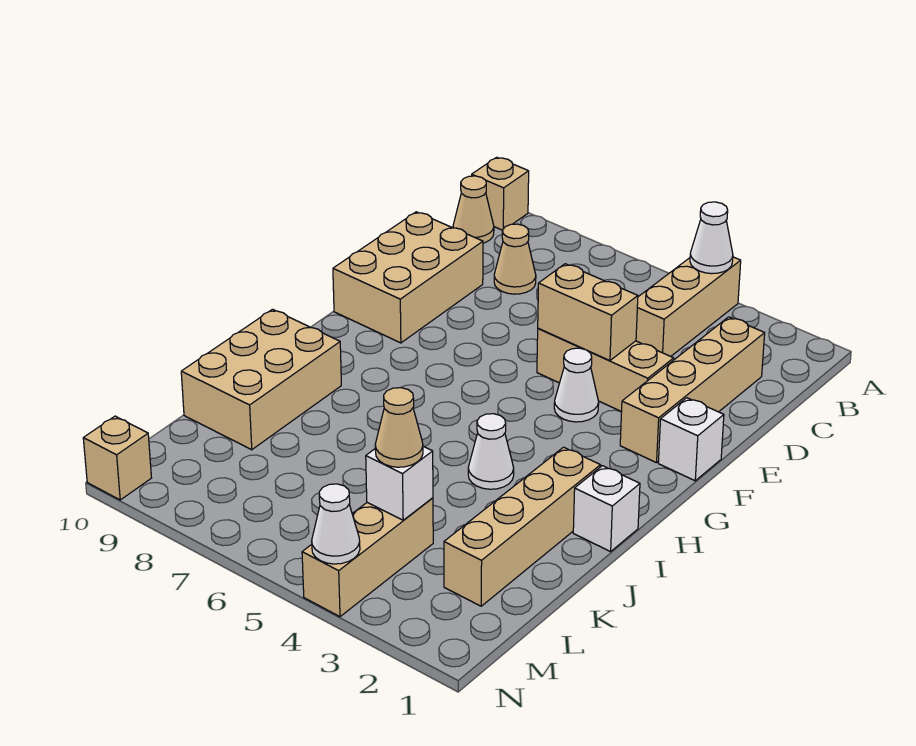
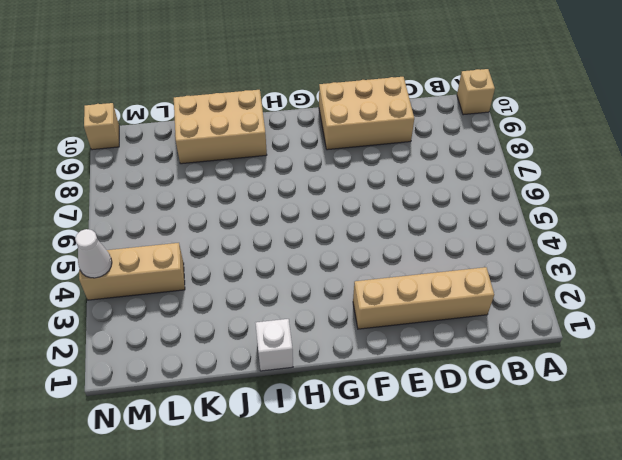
none -> tan 1x3 brick [636,257,741,356]
none -> tan 1x1 cone [453,176,494,243]
none -> tan 1x1 cone [494,224,536,294]

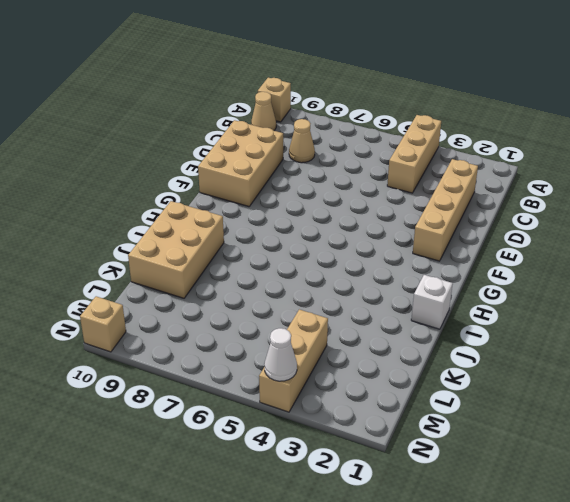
none -> tan 1x3 brick [537,328,674,412]
none -> white 1x1 brick [658,398,724,481]
none -> white 1x1 cone [554,348,599,422]

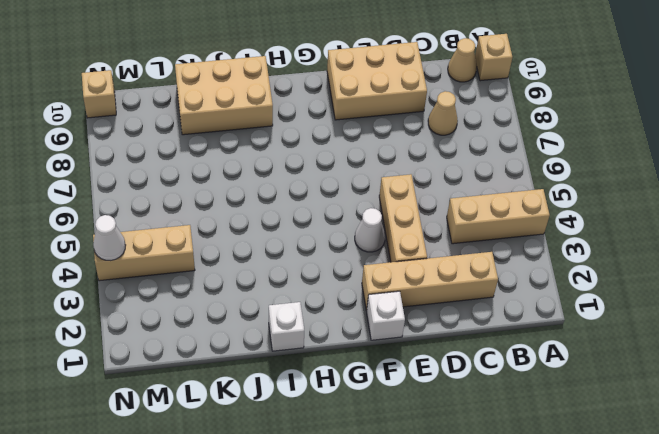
none -> tan 1x4 brick [444,447,600,606]
none -> white 1x1 cone [468,414,514,489]
none -> white 1x1 cone [690,202,733,274]

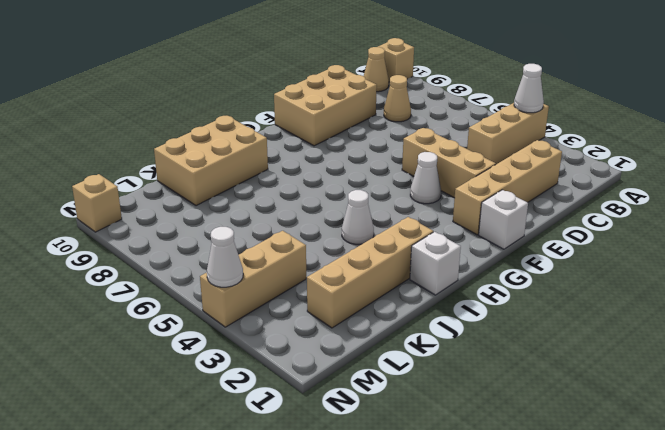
none -> tan 1x2 brick [538,264,638,361]
none -> white 1x1 brick [366,446,433,520]
none -> tan 1x1 cone [375,388,423,467]

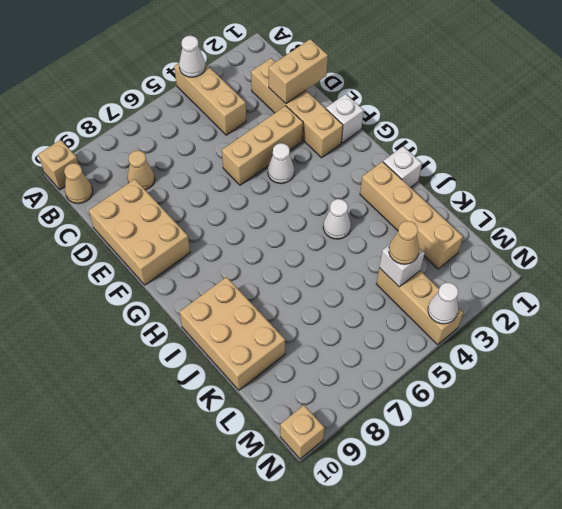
tan 1x2 brick [269,39,328,104] -> tan 1x2 brick moved to [538,264,638,361]

